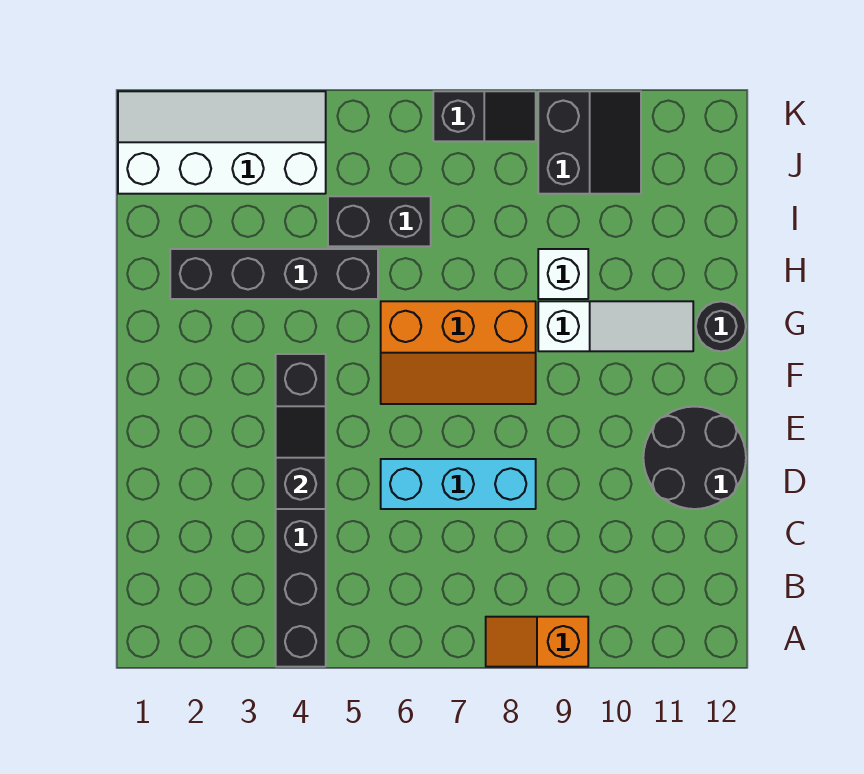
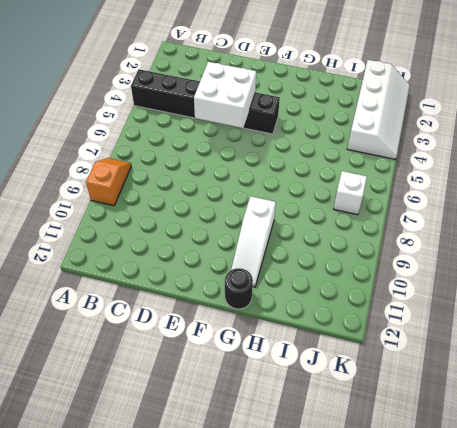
white 2x2 brick [194,62,256,128] -> black 1x2 slope [276,406,326,509]
white 1x1 brick [333,171,367,215] -> white 1x1 brick moved to [538,249,588,299]
none -> cyan 1x3 brick [381,459,536,509]
none -> black 2x2 round brick [643,407,746,509]
none -> orange 2x3 slope [381,301,536,404]

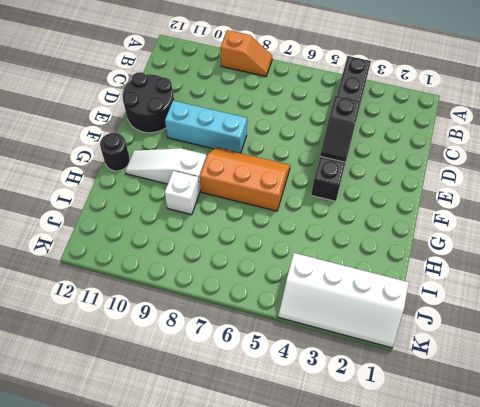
cyan 1x3 brick [165,101,247,153] -> cyan 1x3 brick moved to [381,459,536,509]
none -> black 1x4 brick [170,249,378,299]
none -> black 1x2 brick [328,196,431,246]
none -> black 2x2 slope [538,91,641,194]

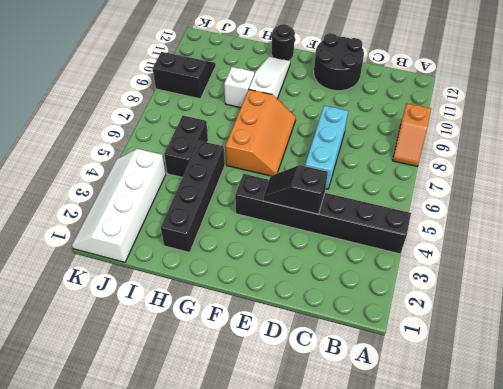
none -> black 1x2 slope [433,91,536,141]

